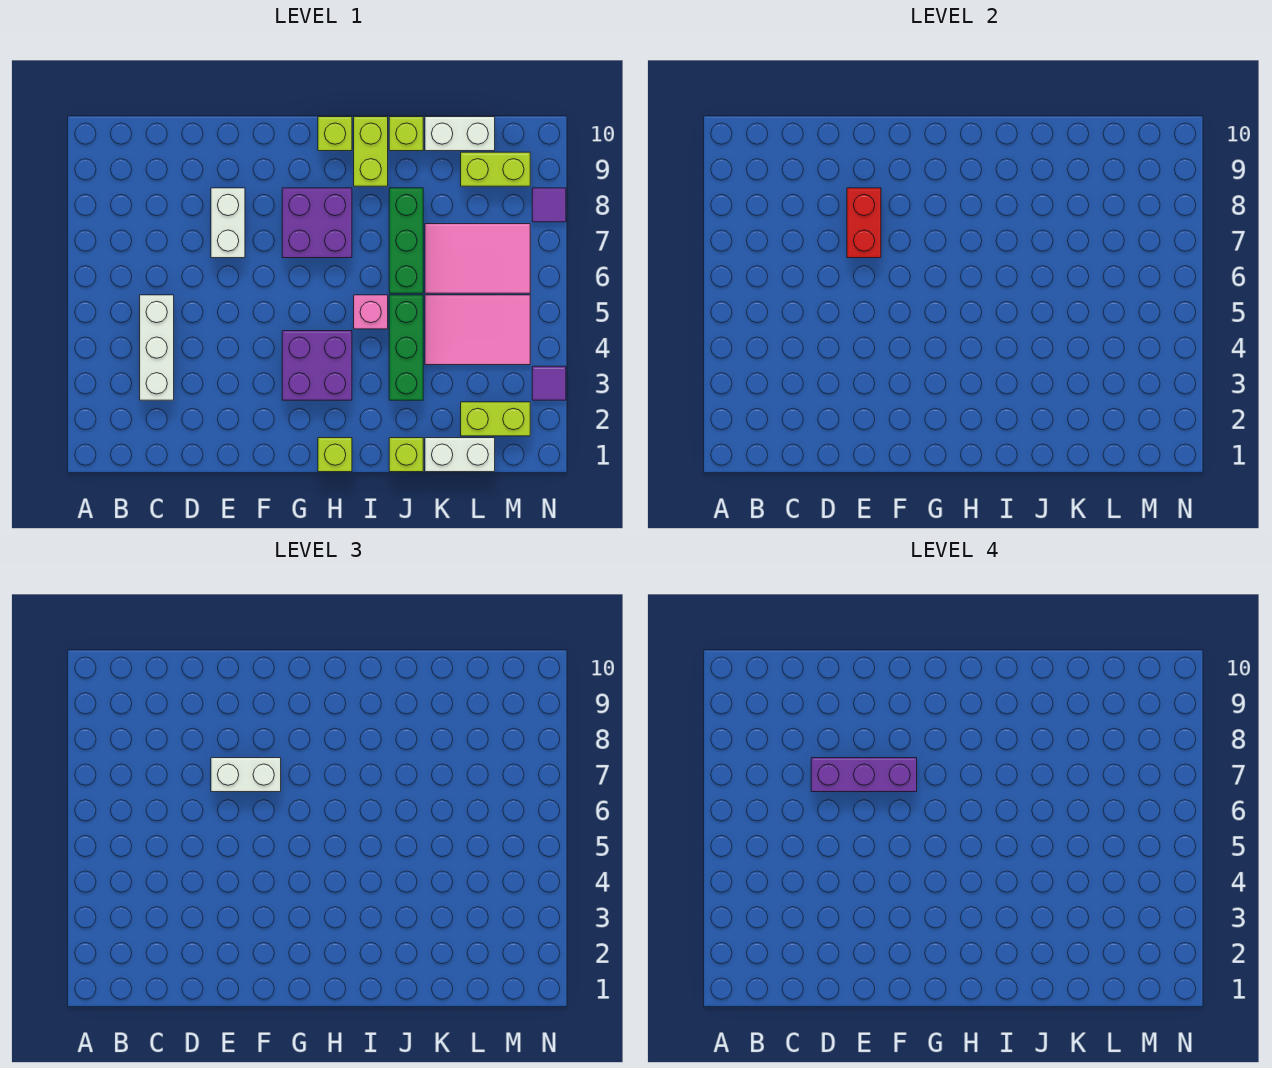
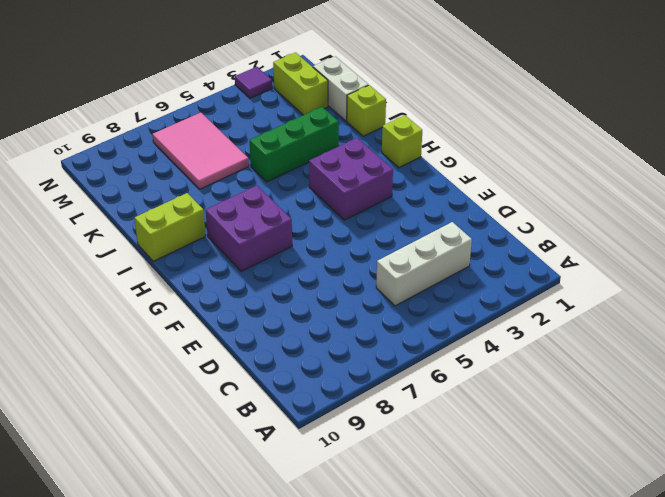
none -> white 1x2 brick [211,188,245,258]
none -> lime 1x1 brick [318,117,352,151]
none -> pink 1x1 brick [354,295,388,329]

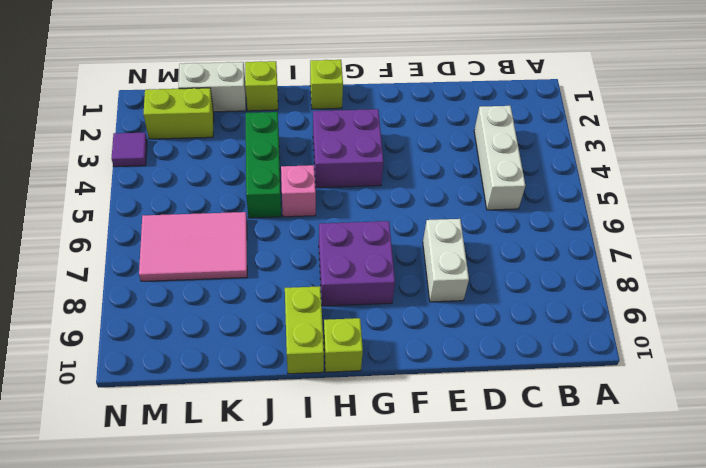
none -> green 1x3 brick [389,188,423,293]
none -> lime 1x1 brick [389,117,423,151]
none -> pink 2x3 tile [425,295,530,365]

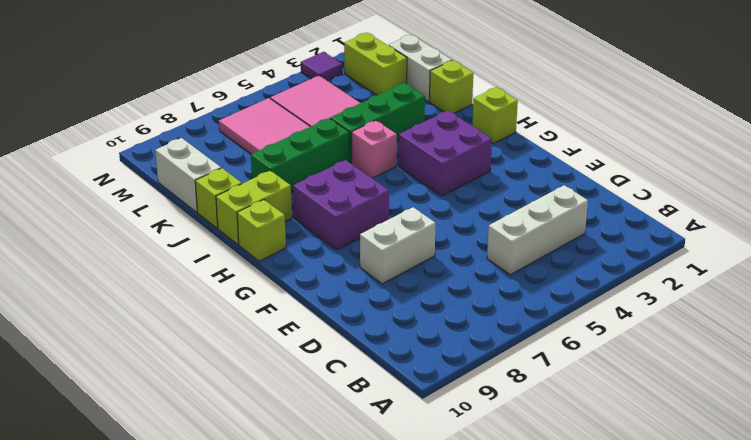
none -> lime 1x2 brick [461,152,530,186]
none -> purple 1x1 tile [532,188,566,222]
none -> red 1x2 brick [847,188,881,258]

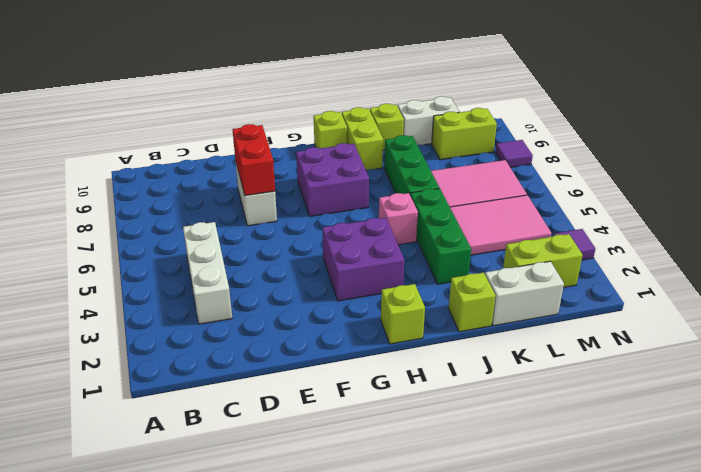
none -> white 1x2 brick [211,758,281,792]
none -> purple 1x3 brick [811,758,917,792]

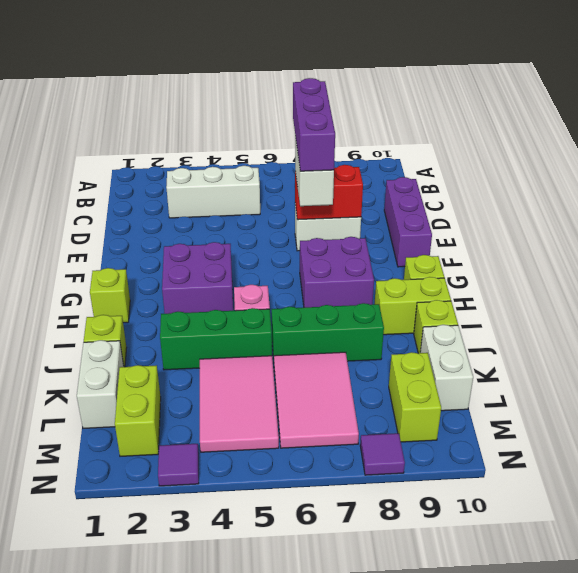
purple 1x3 brick [384,177,432,267] -> none

